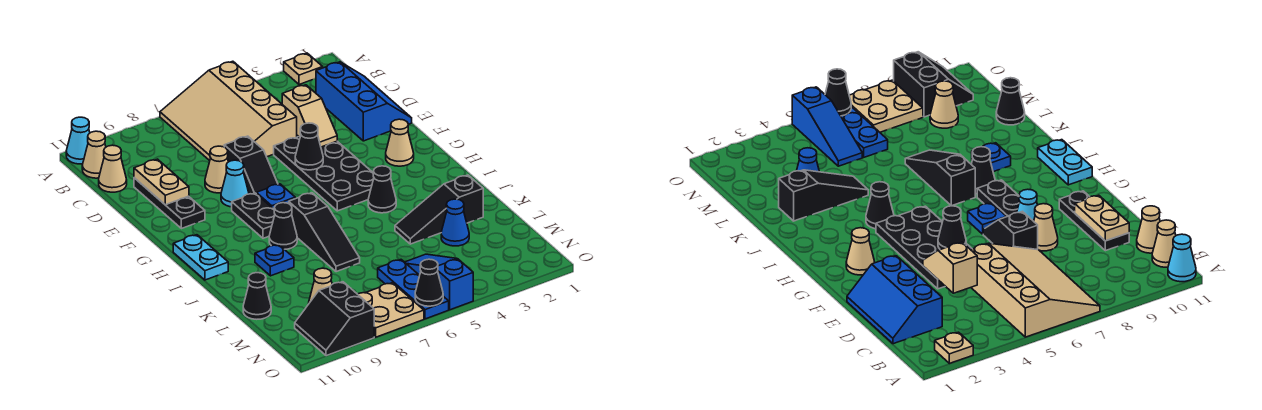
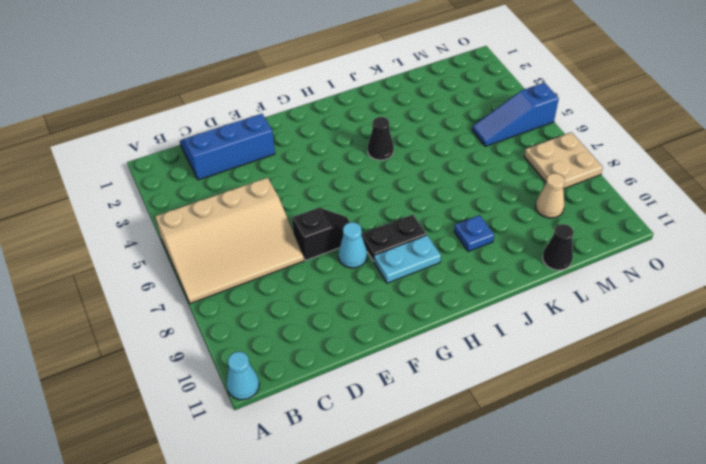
cyan 1x2 plate [374,235,441,283] -> cyan 1x2 plate moved to [173,235,228,280]
none -> tan 1x1 plate [284,53,323,84]
none -> tan 1x1 cone [82,131,106,178]
none -> tan 1x1 cone [99,145,127,192]
none -> black 1x3 plate [134,178,205,229]

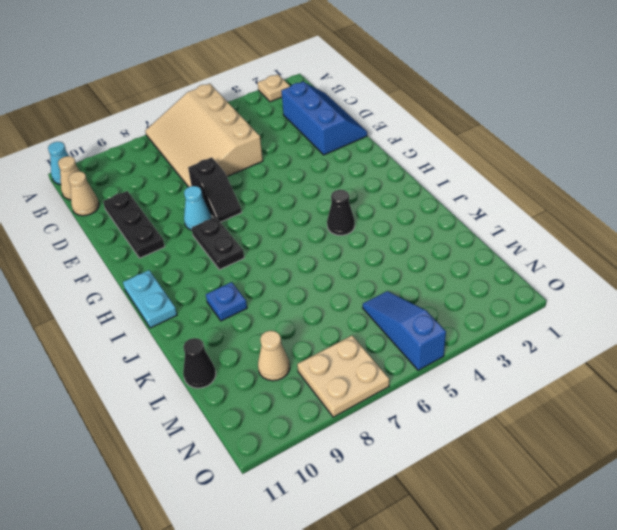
none -> black 2x4 plate [274,137,374,211]
none -> tan 1x1 cone [205,146,228,193]
none -> tan 1x1 cone [386,119,414,166]
none -> blue 1x1 plate [256,184,295,209]

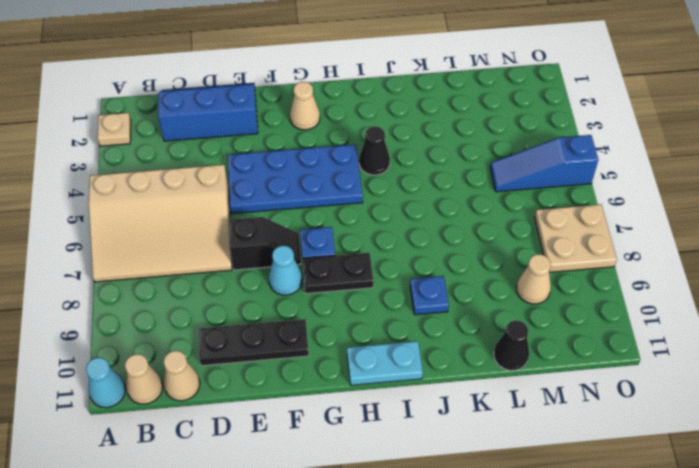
blue 2x4 plate [228,144,363,214] -> black 2x4 plate [274,137,374,211]
none -> tan 1x1 cone [205,146,228,193]
none -> black 1x3 slope [289,193,360,272]
none -> black 1x1 cone [269,203,297,249]
none -> black 1x3 slope [395,175,483,244]

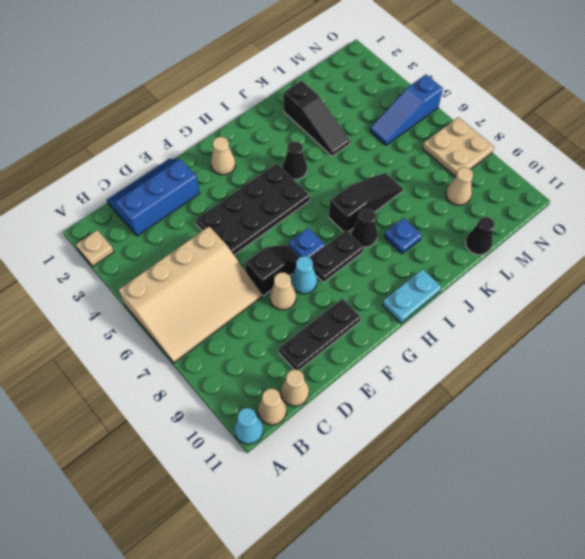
none -> blue 1x1 cone [441,199,469,246]
none -> blue 1x3 plate [378,260,449,319]
none -> black 2x2 slope [295,282,374,356]
none -> tan 1x2 slope [282,85,337,147]

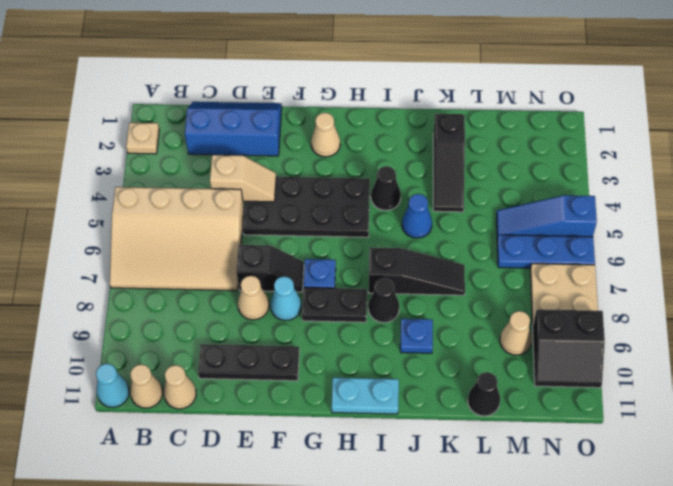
blue 1x1 cone [402,194,432,238] -> blue 1x1 cone moved to [441,199,469,246]
none -> tan 1x2 plate [134,159,189,205]
none -> black 1x1 cone [295,123,323,170]
none -> black 1x1 cone [415,259,443,306]

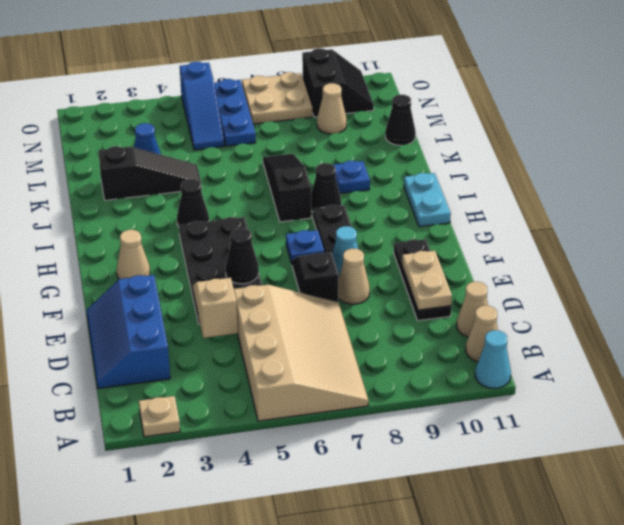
none -> black 1x1 cone [415,259,443,306]

